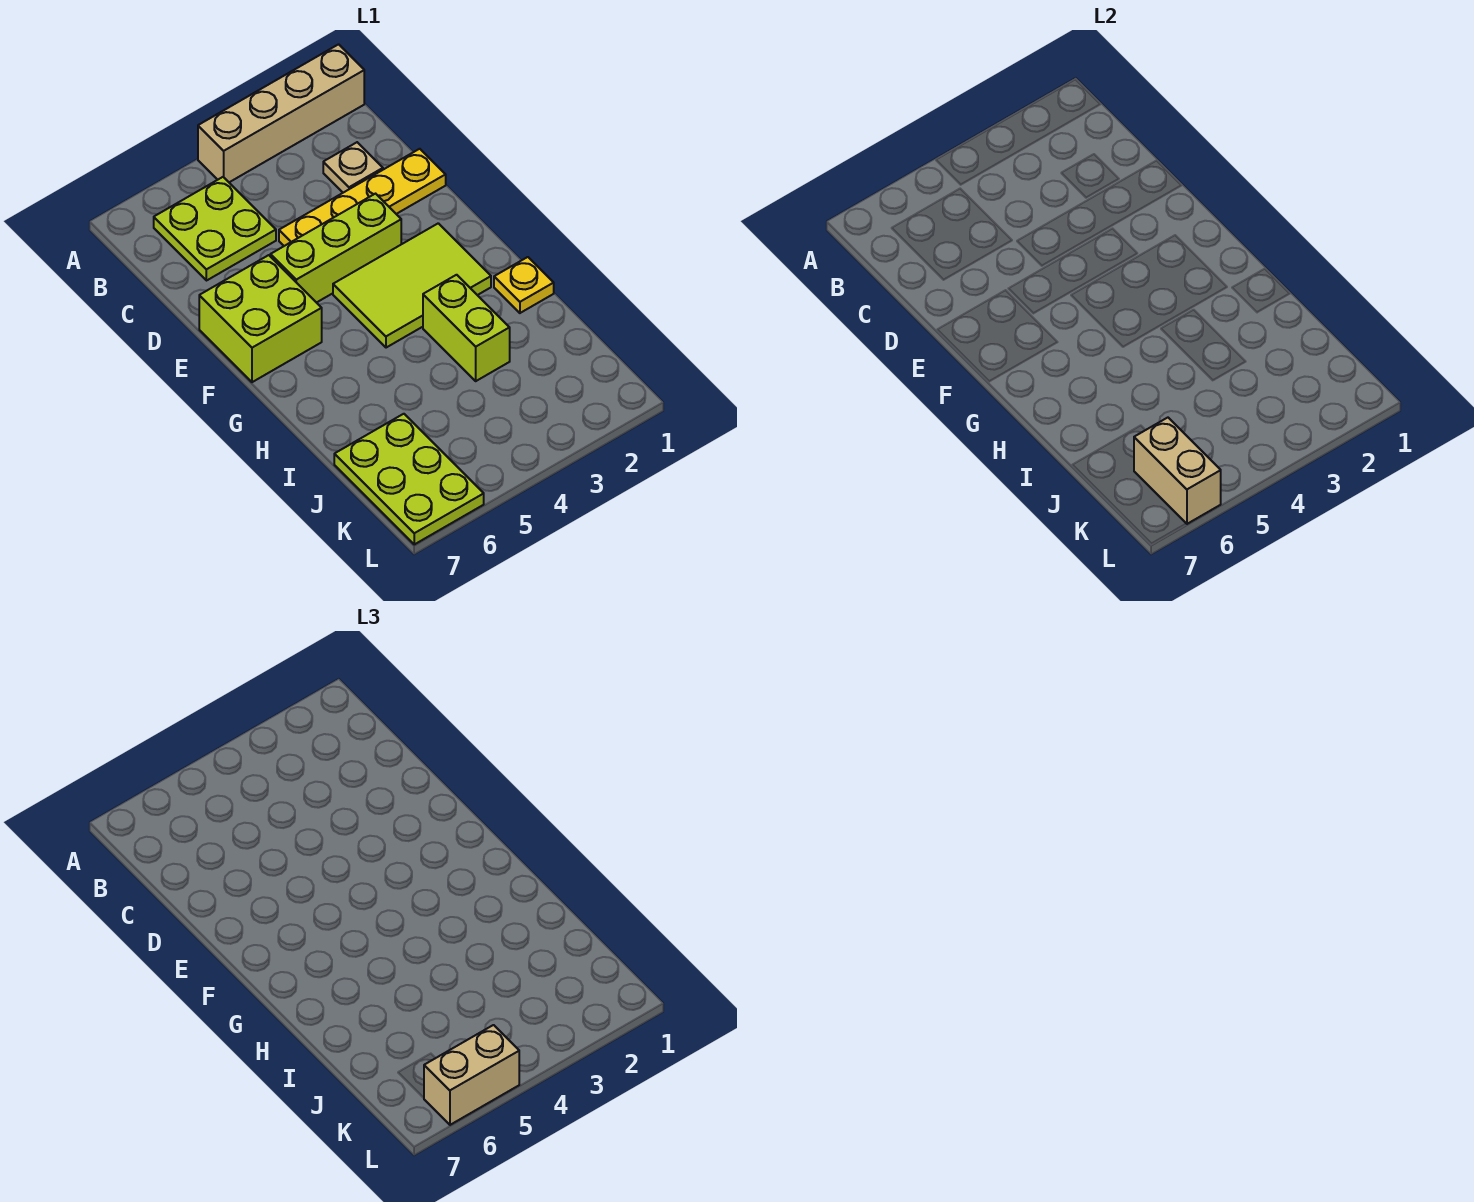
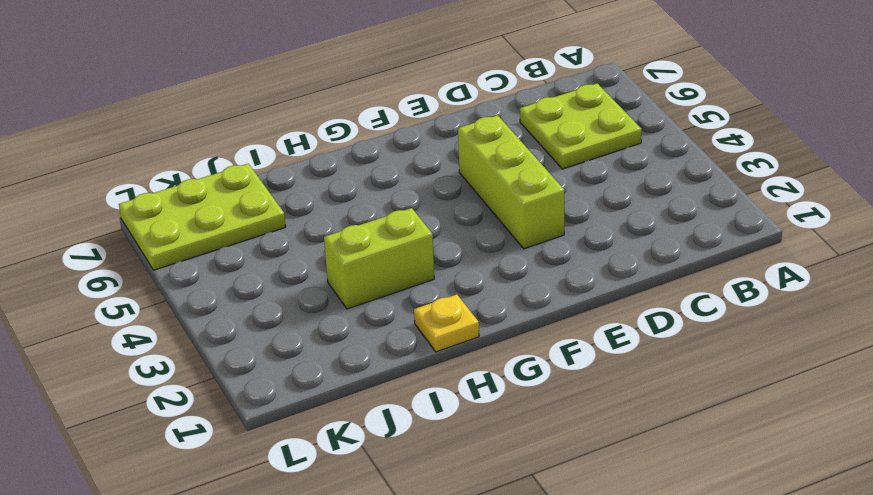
none -> tan 1x4 brick [198,44,364,182]
none -> tan 1x1 plate [323,142,383,193]
none -> yellow 1x4 plate [279,149,446,246]

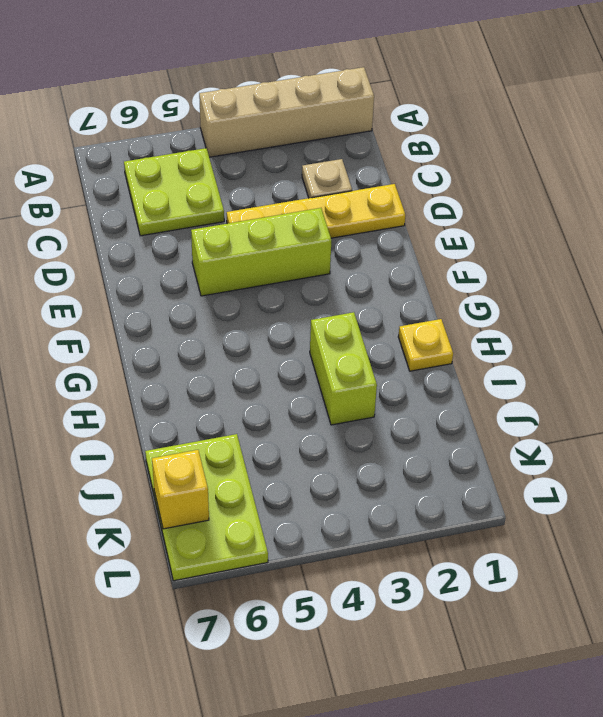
yellow 1x1 brick [152,450,209,529] -> none
none -> lime 2x2 brick [199,255,322,382]
none -> lime 2x3 tile [333,223,491,348]
none -> tan 1x2 brick [1134,418,1221,524]

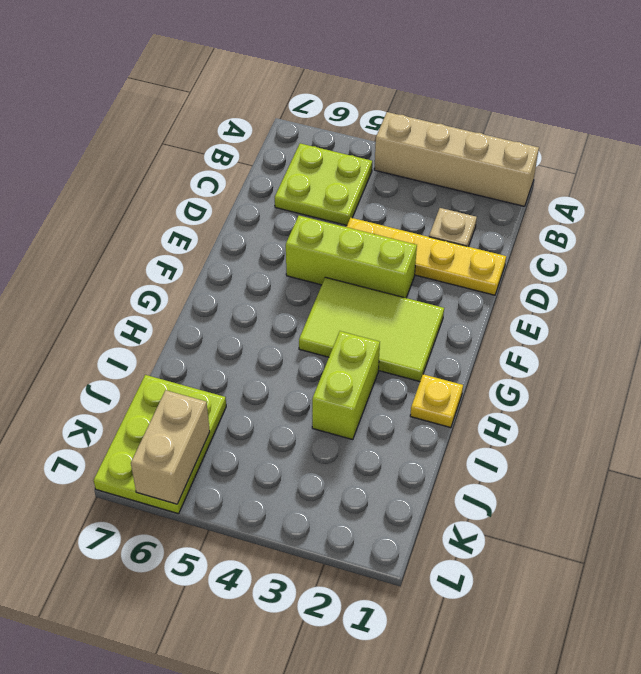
none -> lime 2x2 brick [199,255,322,382]
none -> tan 1x2 brick [424,1025,519,1125]

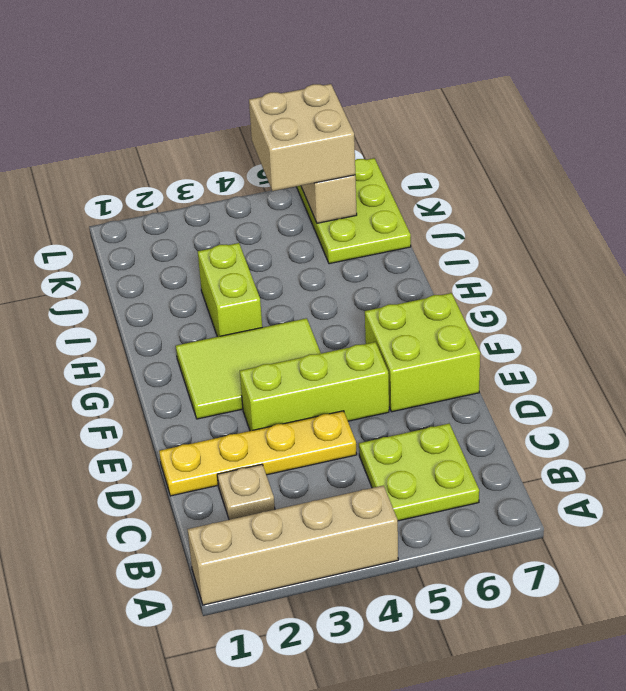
tan 2x2 brick [249,84,355,191] -> tan 1x2 brick [424,1025,519,1125]
none -> yellow 1x1 plate [494,257,554,313]

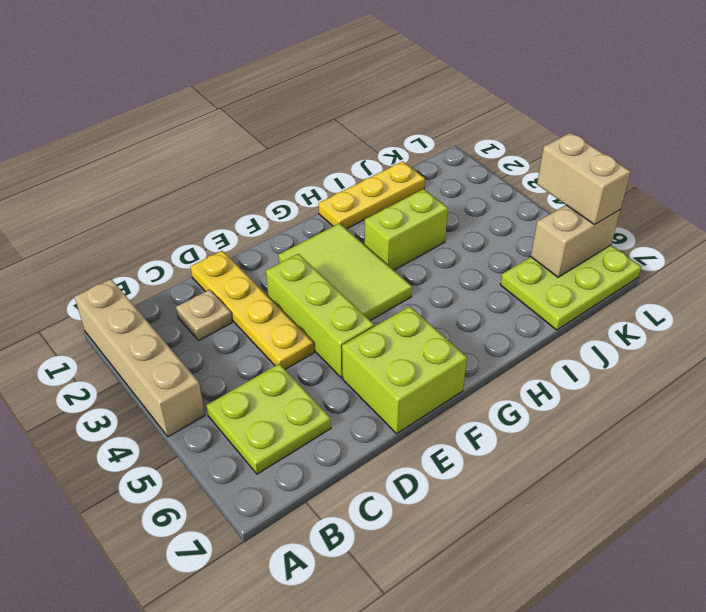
yellow 1x3 plate [318,161,425,229] -> yellow 1x1 plate [494,257,554,313]

